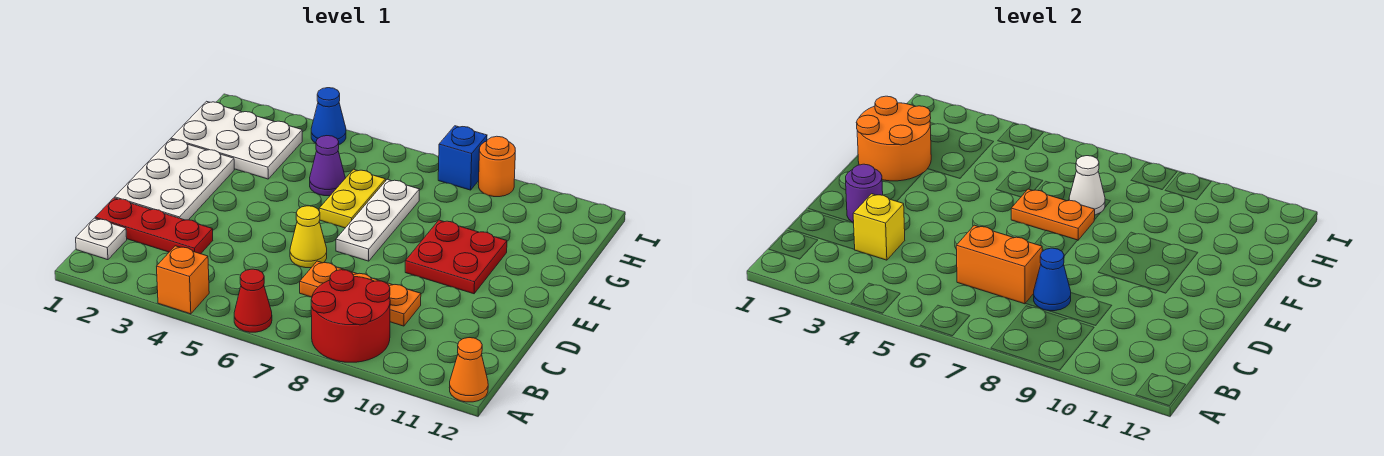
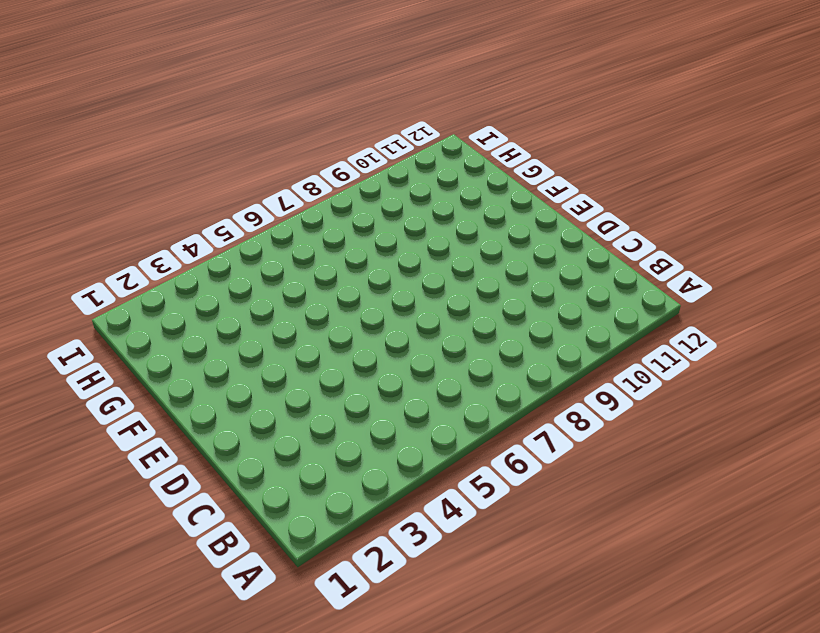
none -> orange 1x1 brick [157,246,209,314]
none -> red 1x1 cone [234,269,272,332]
none -> red 2x2 round brick [311,270,390,362]

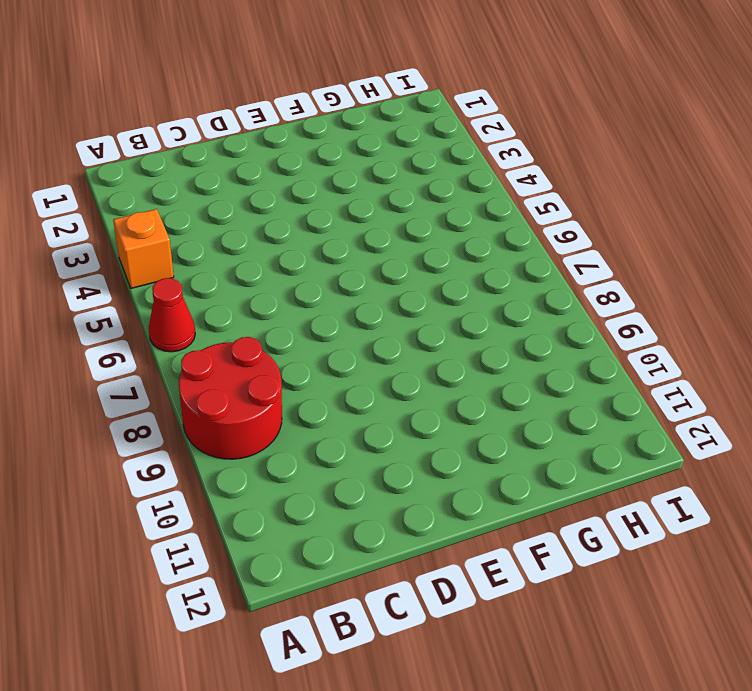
none -> orange 1x1 cone [449,338,488,402]
none -> white 1x1 plate [76,218,127,260]
none -> red 1x3 plate [95,198,213,254]

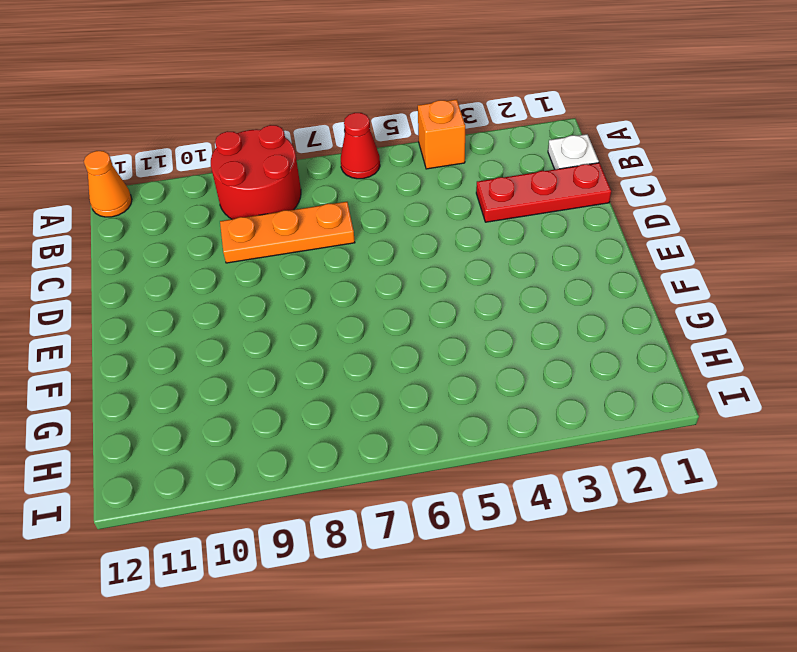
none -> white 2x3 plate [115,139,234,220]
none -> yellow 1x1 cone [290,206,327,268]
none -> white 1x3 plate [336,179,420,261]

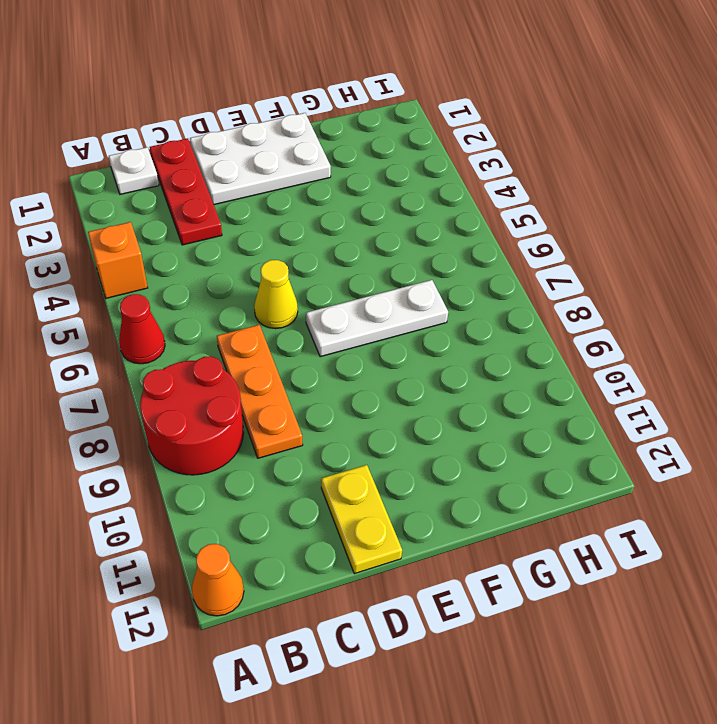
yellow 1x2 plate [321,465,402,574] -> yellow 1x2 plate turned to [319,169,385,228]
none -> red 2x2 plate [405,220,507,294]
none -> white 2x3 plate [171,101,302,179]
none -> purple 1x1 cone [310,136,345,196]

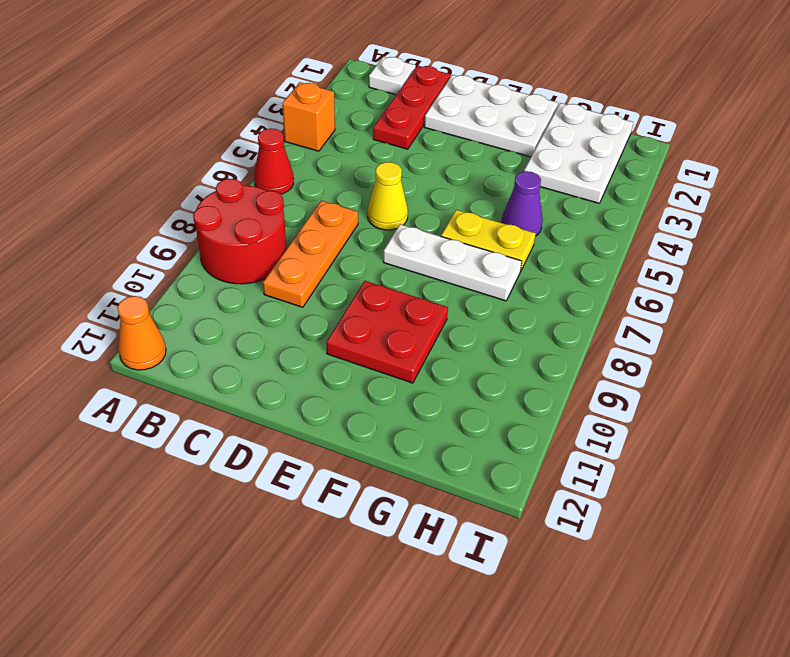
none -> blue 1x1 cone [311,88,346,144]
none -> blue 1x1 brick [438,126,487,190]
none -> orange 1x1 round brick [478,136,515,197]

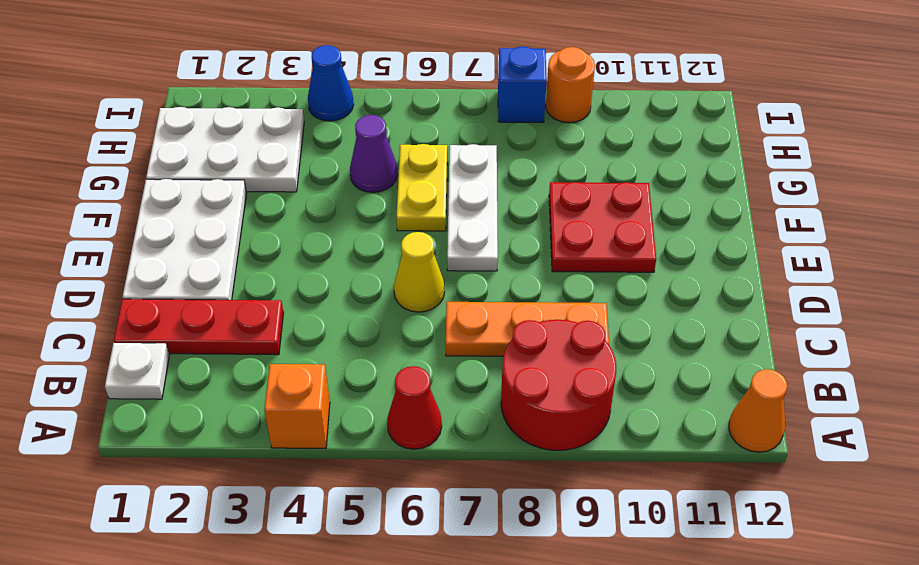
none -> yellow 1x1 brick [853,194,905,260]
none -> orange 1x2 brick [956,225,1042,304]
none -> blue 1x1 cone [1034,248,1071,311]

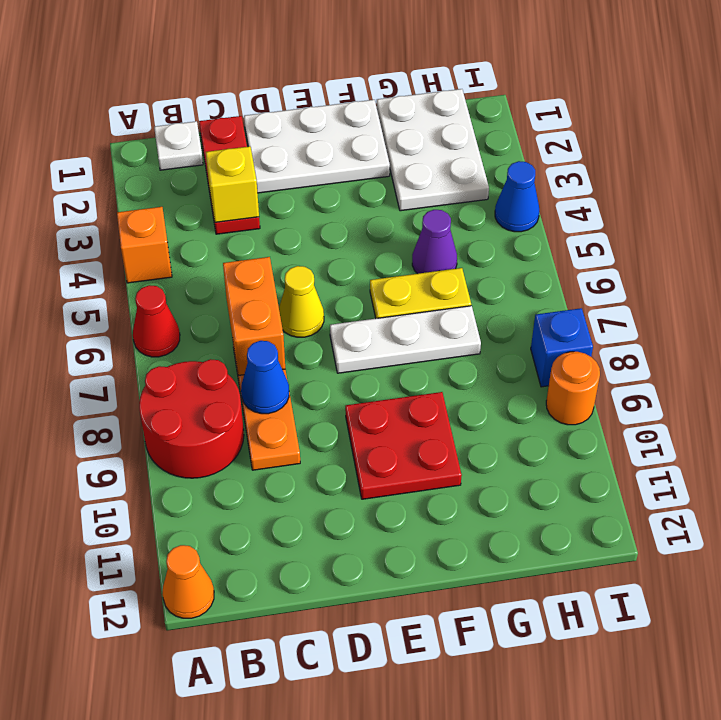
none -> purple 1x1 round brick [846,164,883,223]
none -> orange 2x2 round brick [856,96,931,181]
none -> orange 1x2 plate [1011,189,1095,240]

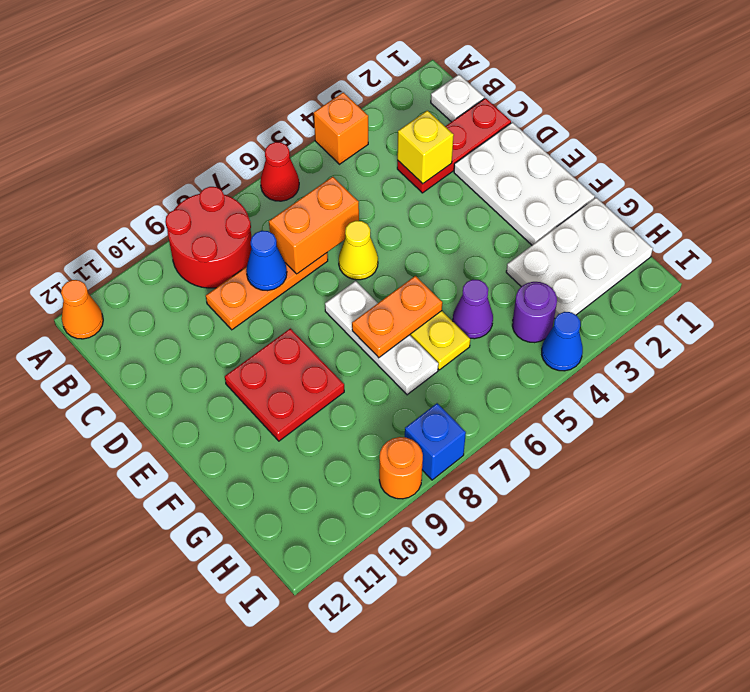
purple 1x1 round brick [512,282,557,343] -> purple 1x1 round brick moved to [846,164,883,223]
none -> orange 2x2 round brick [856,96,931,181]
none -> white 1x1 cone [1069,156,1105,215]

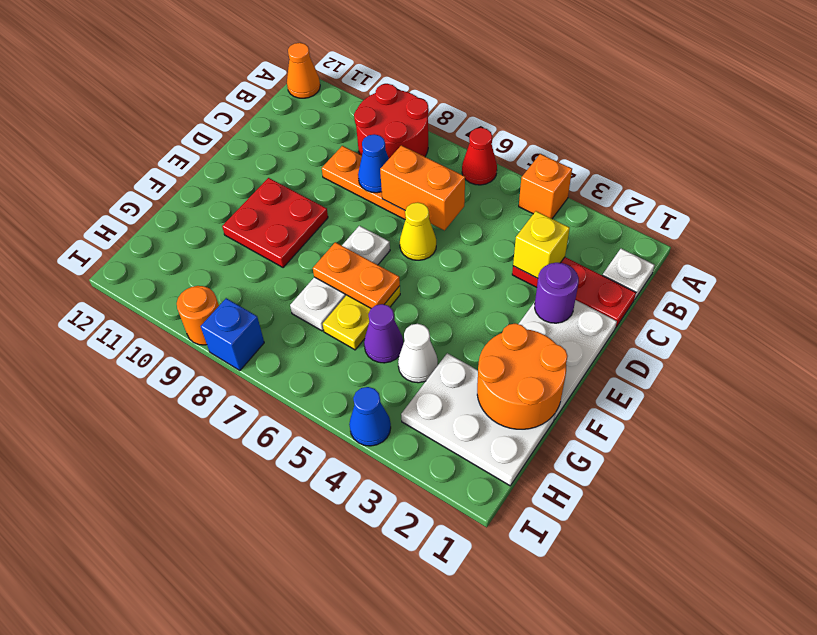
white 1x1 cone [398,324,438,383] -> white 1x1 cone moved to [1069,156,1105,215]

